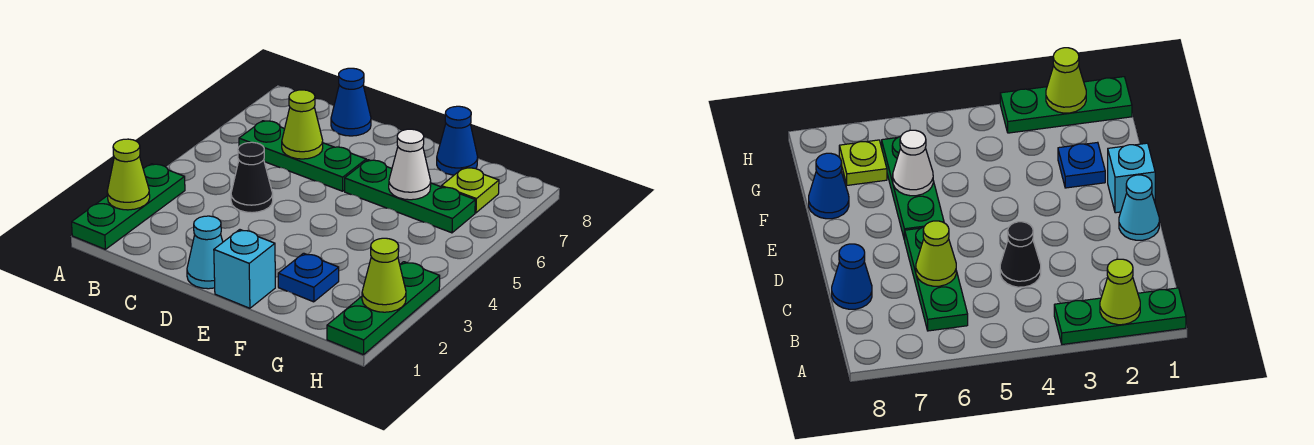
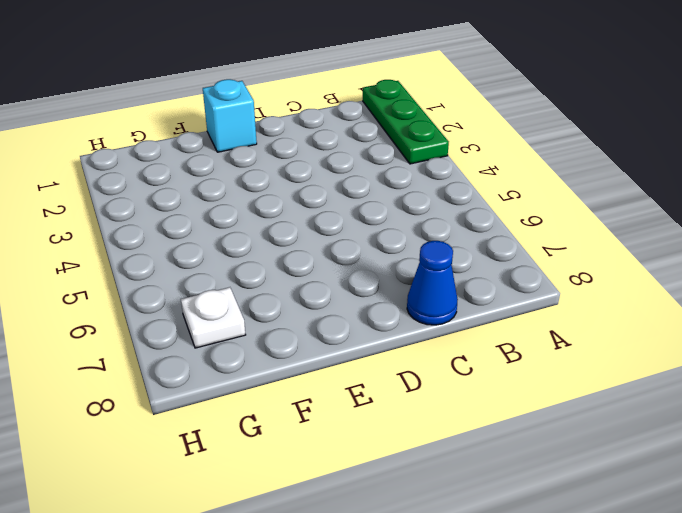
white 1x1 plate [181,287,246,348] -> lime 1x1 plate [441,167,499,213]
none -> green 1x3 plate [239,121,366,191]
none -> black 1x1 cone [231,142,273,213]
none -> cyan 1x1 cone [187,216,223,289]

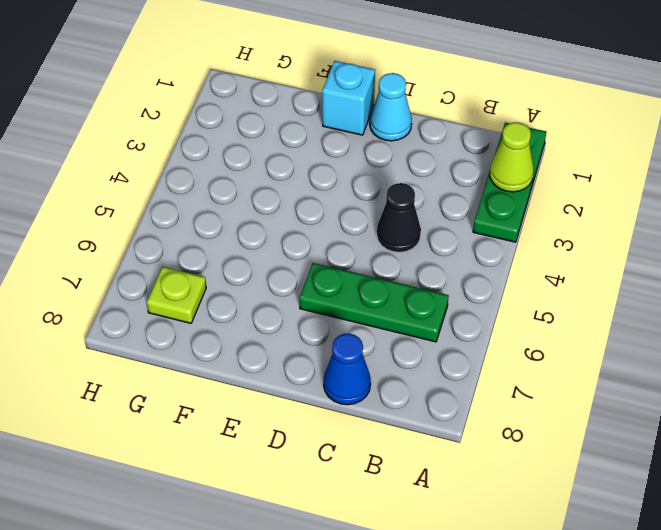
none -> green 1x3 plate [345,160,475,233]
none -> blue 1x1 plate [278,253,339,302]
none -> blue 1x1 cone [437,106,478,175]

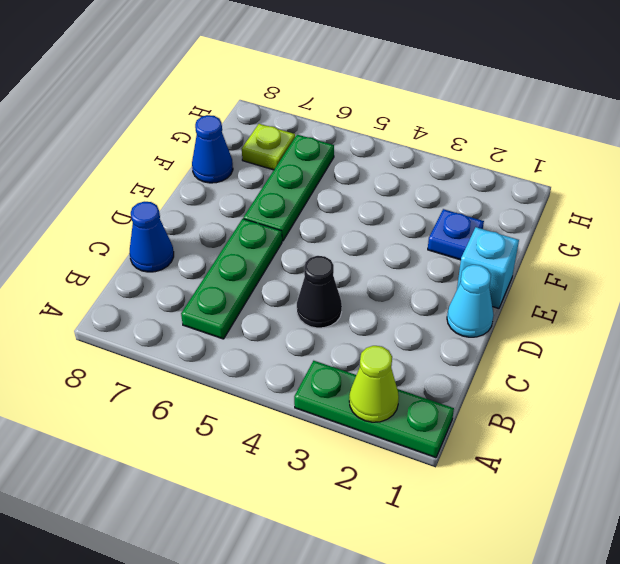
none -> green 1x3 plate [327,262,440,355]
none -> lime 1x1 cone [282,90,323,159]
none -> white 1x1 cone [389,129,431,200]

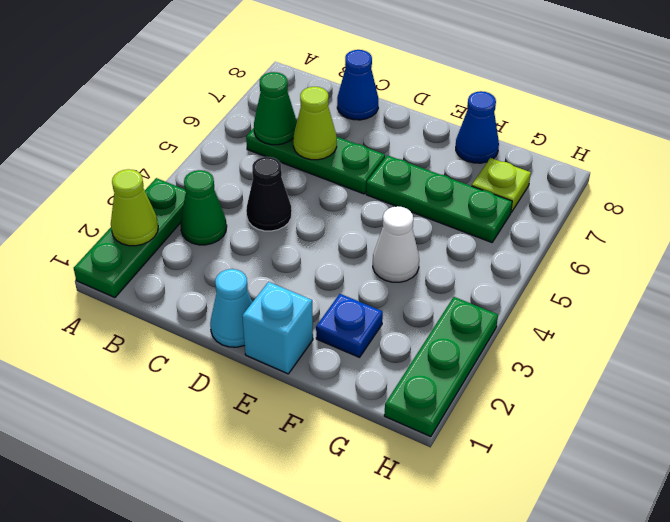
green 1x1 cone [180,170,227,245] -> none
green 1x1 cone [254,72,297,145] -> none
white 1x1 cone [373,206,419,282] -> white 1x1 cone moved to [389,129,431,200]
none -> lime 1x1 cone [362,238,406,312]

